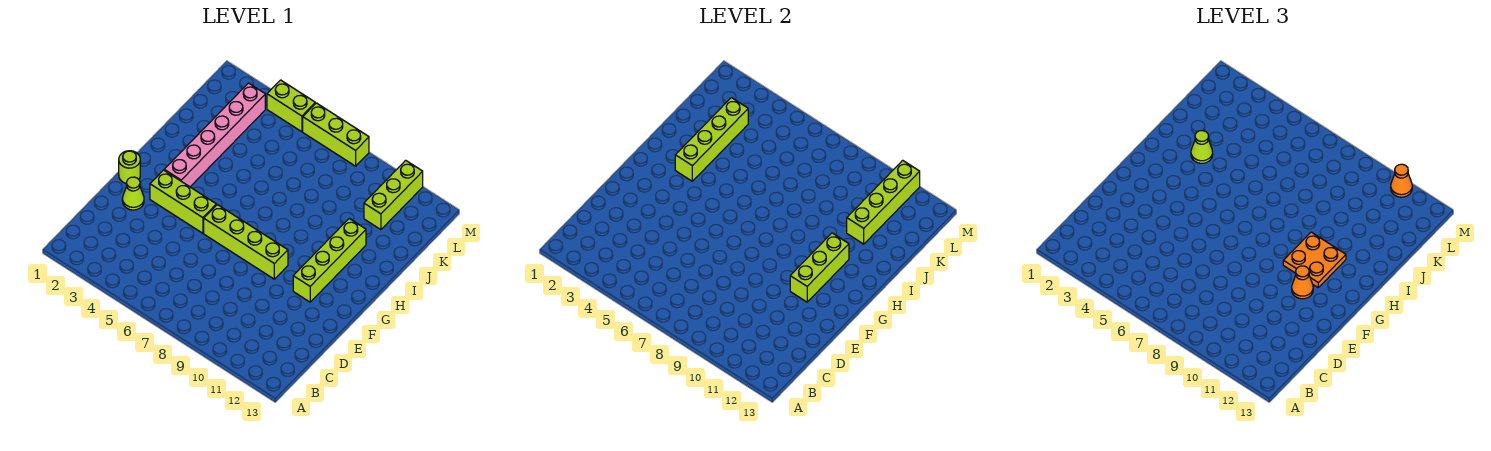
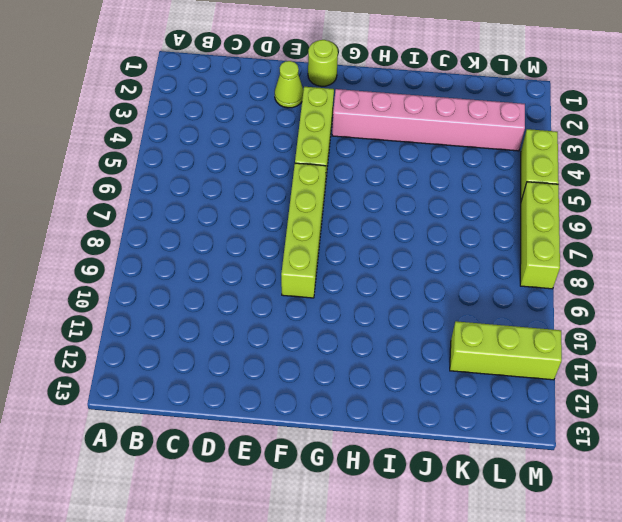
none -> lime 1x4 brick [293,219,366,302]
none -> lime 1x3 brick [790,233,849,302]
none -> lime 1x4 brick [675,98,748,181]

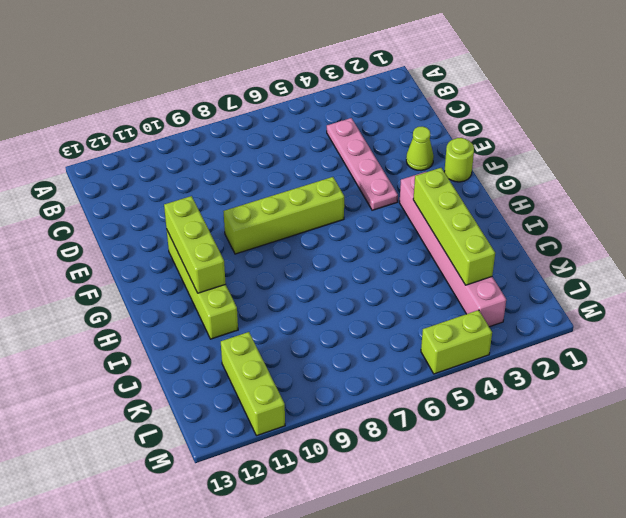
pink 1x4 plate [327,118,398,210] -> lime 1x3 brick [150,170,216,233]
none -> lime 1x3 brick [303,103,369,166]
none -> lime 1x4 brick [847,160,920,244]
none -> orange 1x1 cone [1292,266,1313,299]

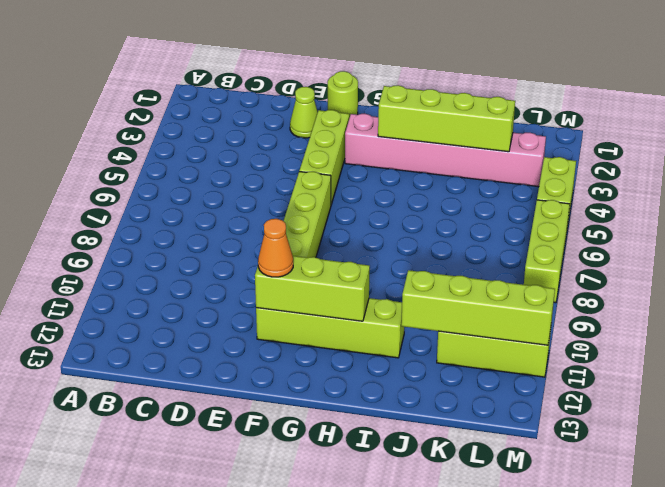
none -> orange 2x2 plate [1283,232,1346,287]
none -> lime 1x1 cone [1191,131,1213,163]
none -> orange 1x1 cone [1391,164,1412,197]

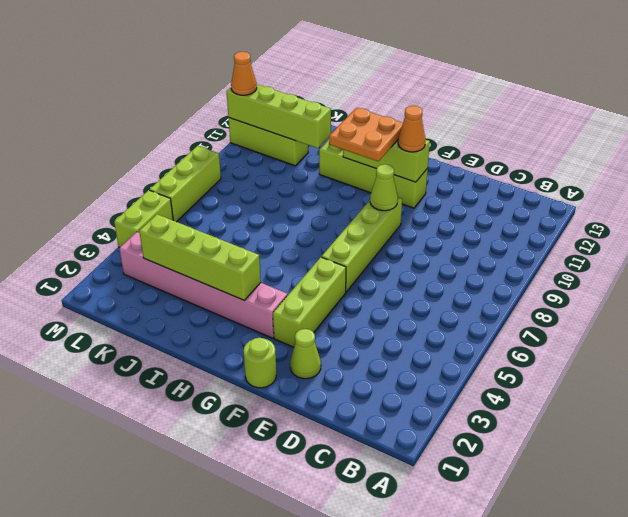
lime 1x1 cone [370,164,398,211] -> lime 1x1 cone moved to [1191,131,1213,163]

